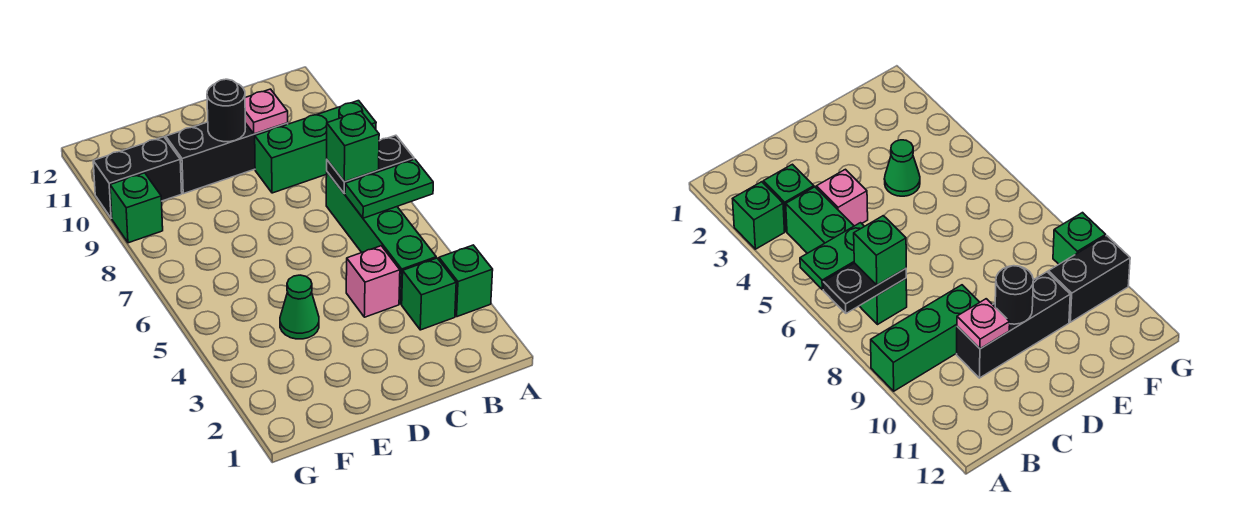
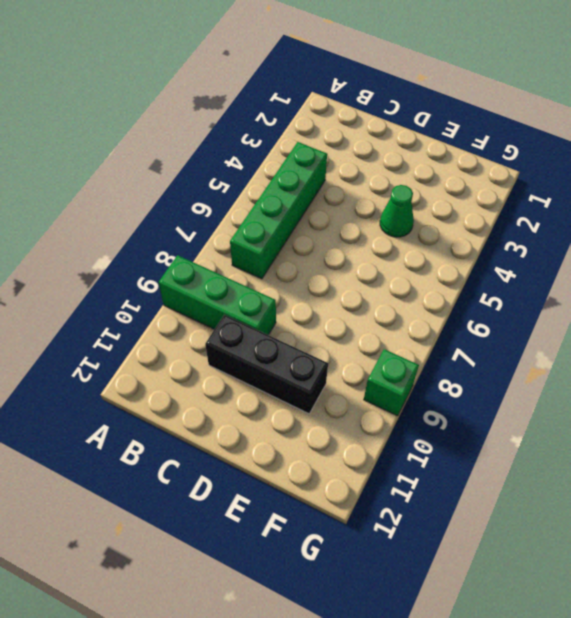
none -> green 1x1 brick [439,245,493,317]
none -> green 1x1 brick [402,258,456,330]
none -> pink 1x1 brick [346,246,400,317]

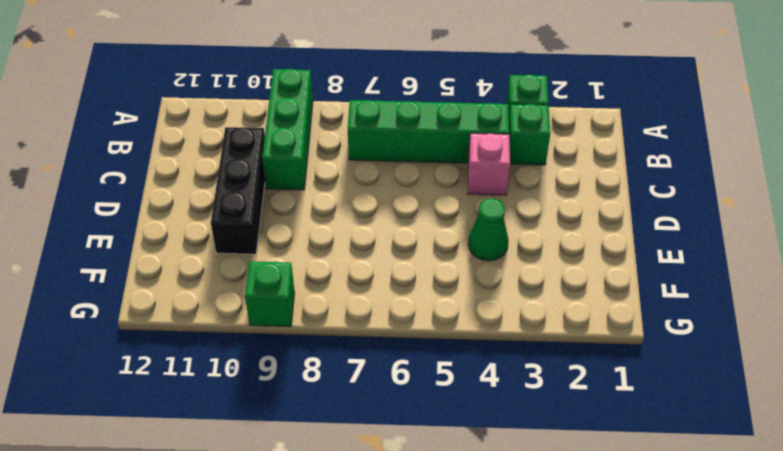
none -> black 1x2 brick [93,137,182,218]
none -> green 1x2 plate [345,159,433,218]
none -> black 1x2 plate [327,135,414,194]

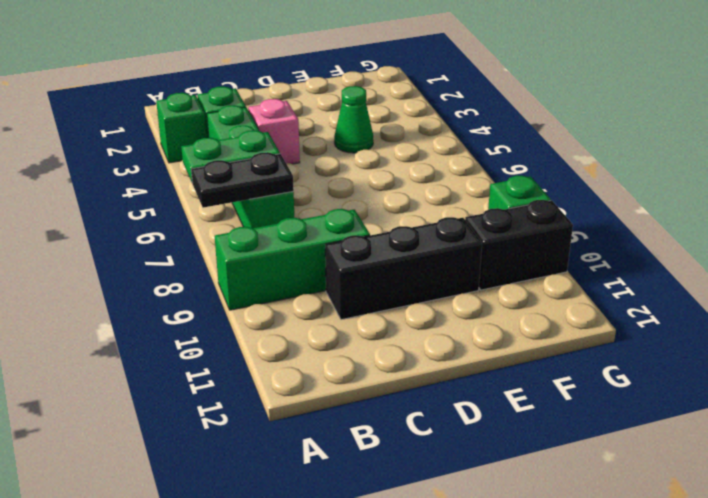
none -> pink 1x1 plate [245,89,288,134]
none -> black 1x1 round brick [207,79,245,142]
none -> green 1x1 brick [327,111,379,182]

